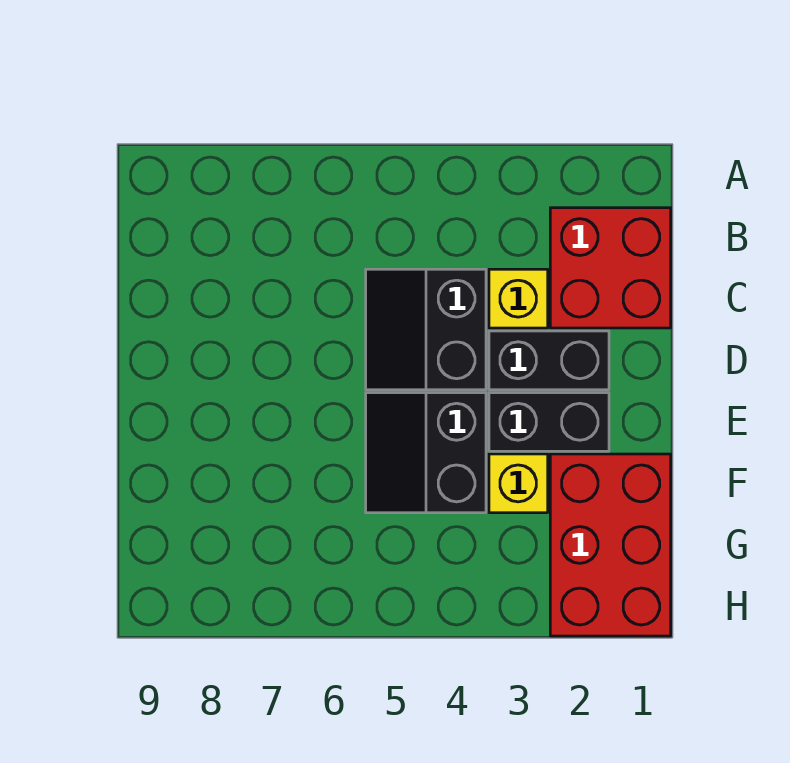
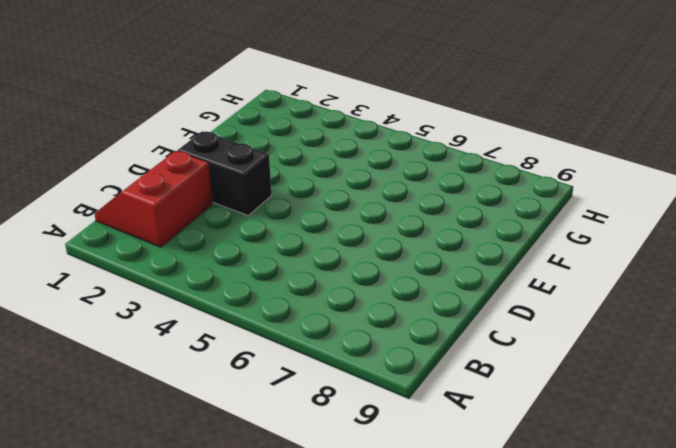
red 2x2 slope [94,151,213,247] -> red 2x2 brick [550,208,671,328]
none -> yellow 1x1 brick [489,269,548,328]
none -> black 2x2 slope [366,269,486,390]

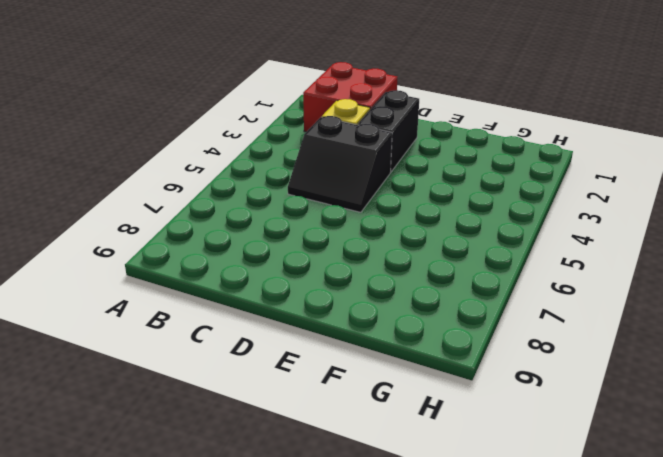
none -> black 1x2 brick [489,393,609,451]
none -> black 2x2 slope [366,393,486,513]

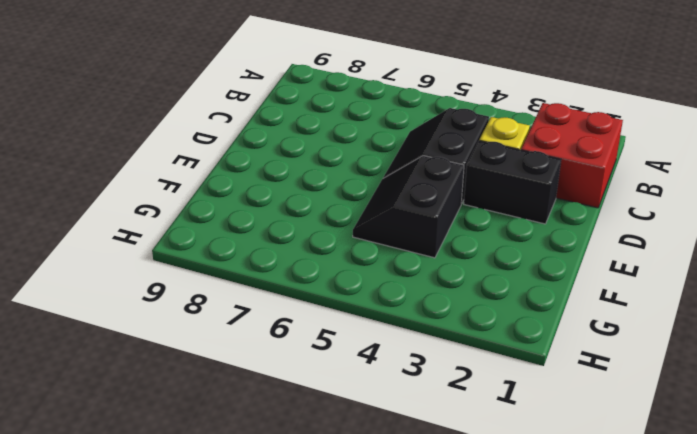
none -> black 1x2 brick [489,393,609,451]
none -> red 2x3 brick [550,454,671,636]

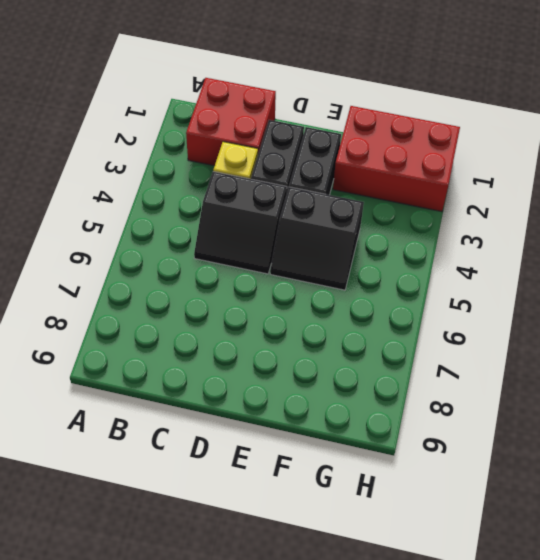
none -> yellow 1x1 brick [489,454,548,513]

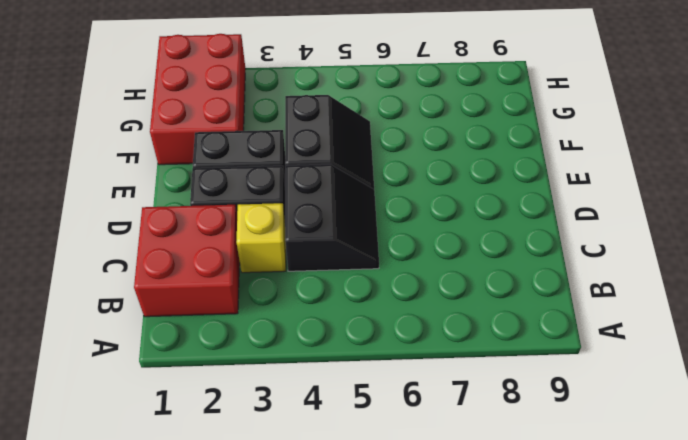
none -> yellow 1x1 brick [489,454,548,513]

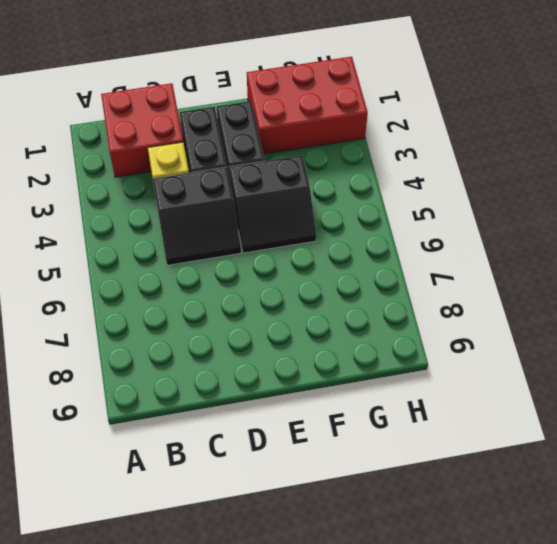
none -> yellow 1x1 brick [489,454,548,513]

